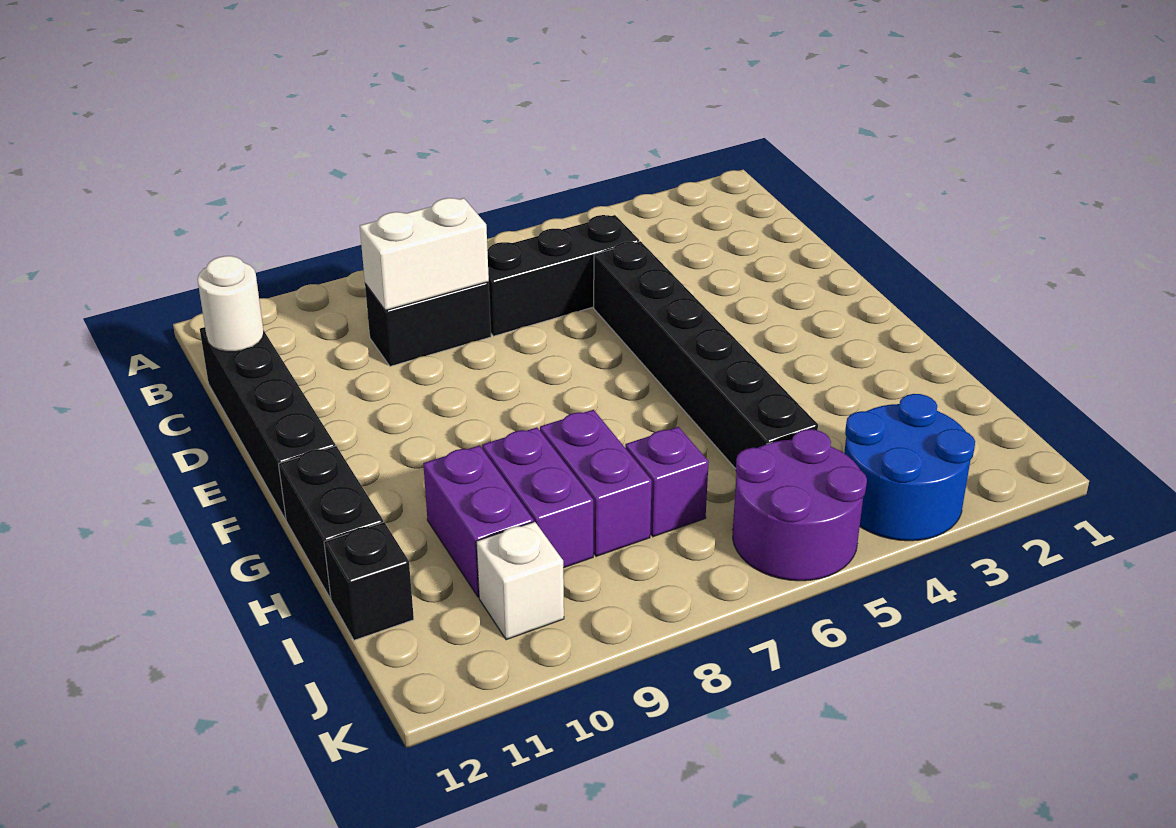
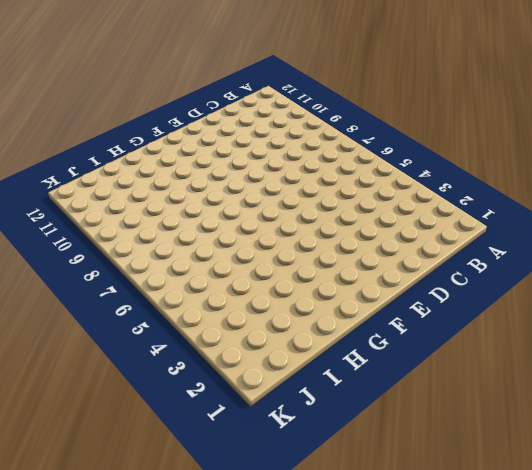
none -> black 1x3 brick [487,215,639,336]
none -> black 1x2 brick [365,282,491,366]
none -> black 1x4 brick [200,327,335,519]

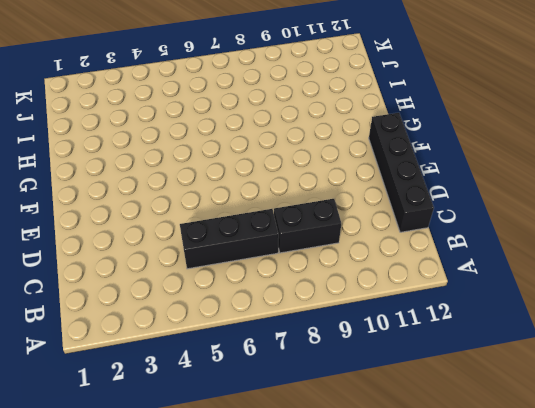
none -> black 1x6 brick [594,241,818,469]
none -> black 1x2 brick [279,446,383,598]
none -> purple 1x2 brick [540,410,652,556]

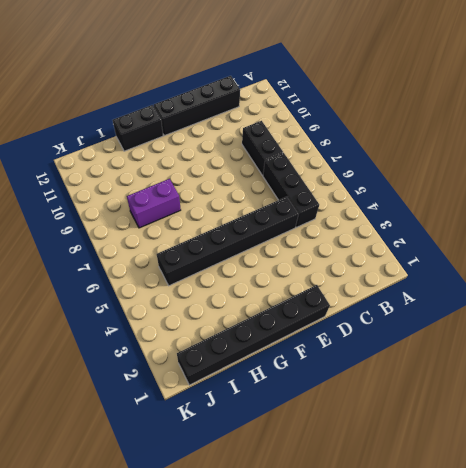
black 1x6 brick [177,285,330,385] -> none
none -> purple 1x2 brick [482,427,593,568]
none -> purple 1x2 brick [423,446,534,597]
none -> purple 1x1 brick [625,427,709,537]

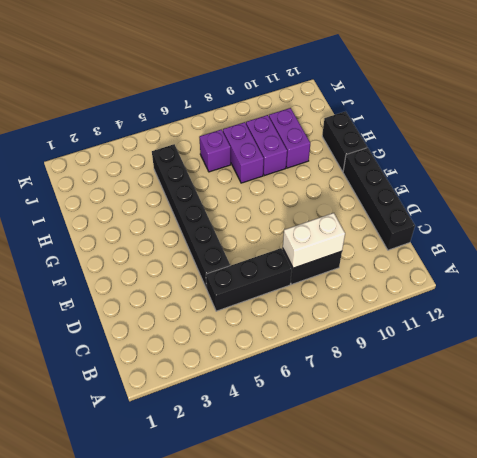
none -> black 1x1 brick [324,522,414,640]
none -> blue 2x2 round brick [844,394,975,541]
none -> purple 2x2 round brick [733,429,867,581]

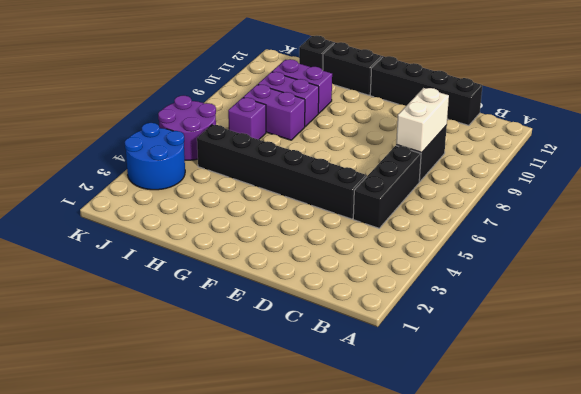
none -> white 1x1 brick [476,522,564,640]
none -> white 1x1 round brick [197,256,264,352]

